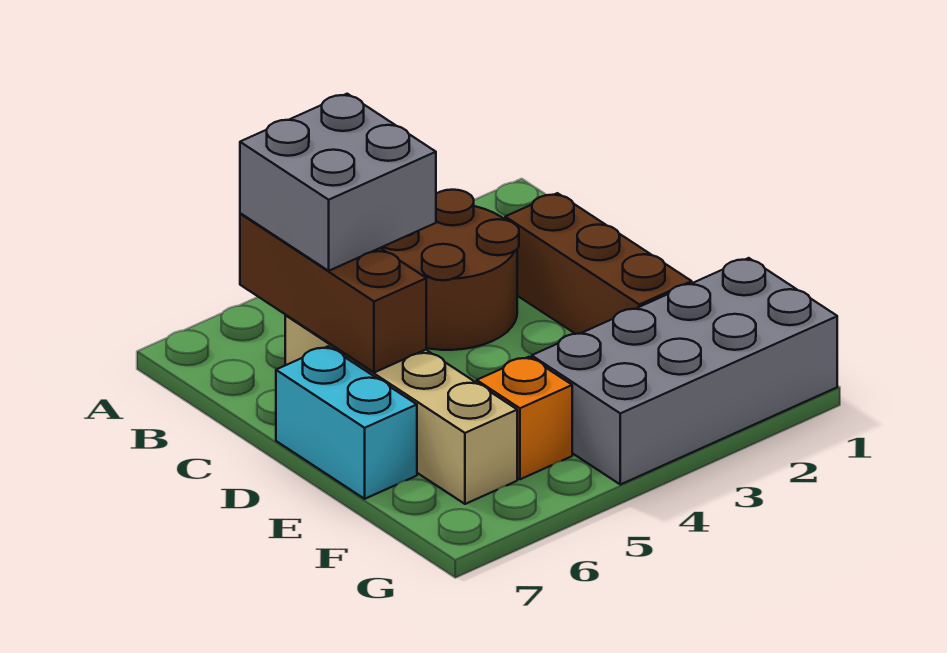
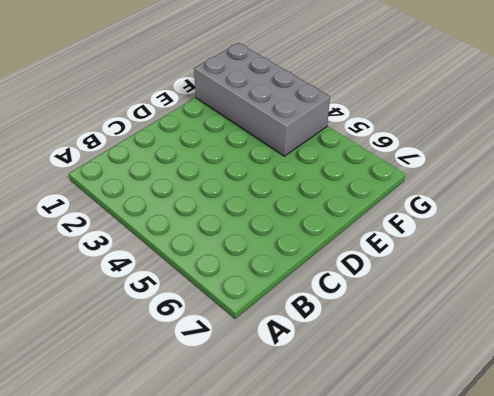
none -> brown 2x2 round brick [381,190,519,350]
none -> brown 1x3 brick [505,193,692,334]

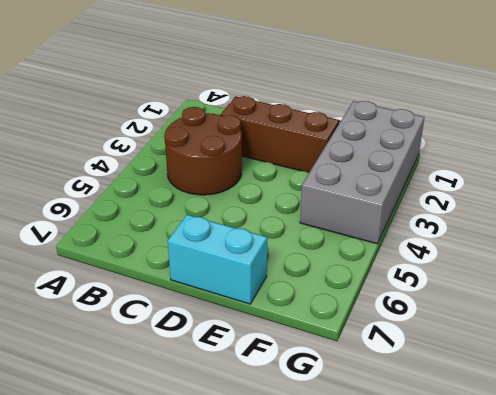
none -> tan 1x4 brick [285,315,517,504]
none -> orange 1x1 brick [477,357,572,479]

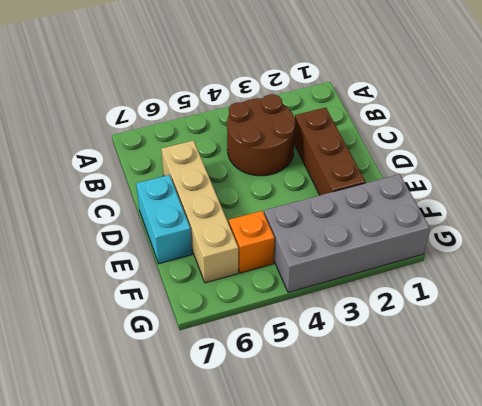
none -> brown 1x3 brick [240,213,426,373]
none -> grey 2x2 brick [240,94,436,271]

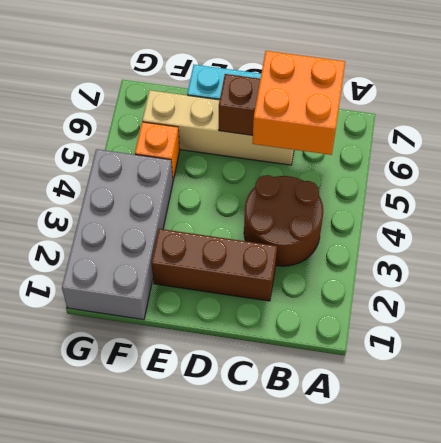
orange 2x2 brick [252,51,345,155] -> grey 2x2 brick [240,94,436,271]

